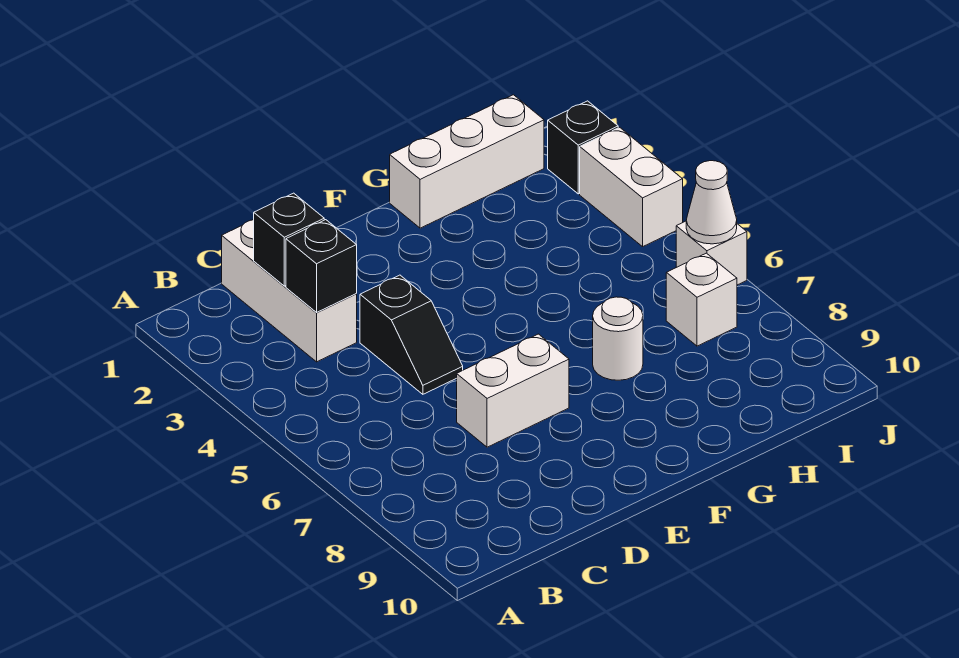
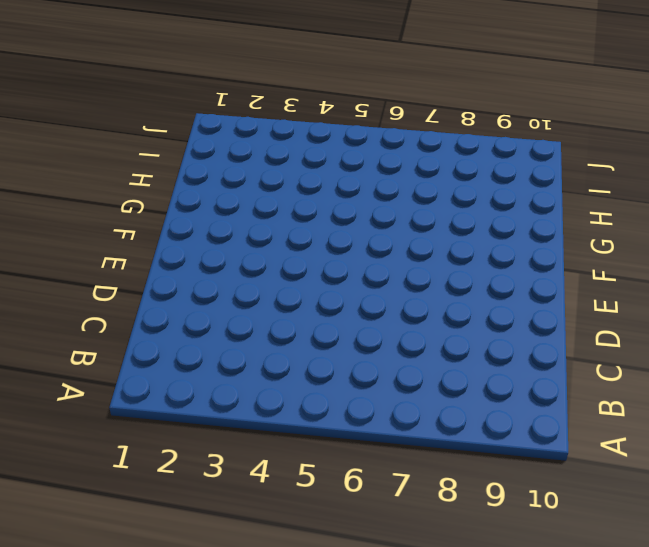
none -> white 1x3 brick [222,220,357,362]
none -> black 1x2 slope [360,275,463,394]
none -> white 1x2 brick [457,334,569,447]

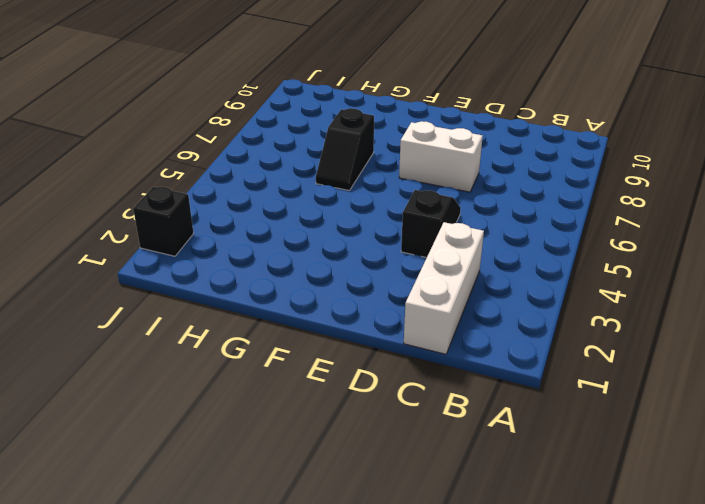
black 1x2 slope [316,108,374,191] -> white 1x1 round brick [593,297,643,380]
none -> white 1x3 brick [390,95,544,228]
none -> white 1x1 brick [666,253,737,346]
none -> white 1x2 brick [580,127,683,247]

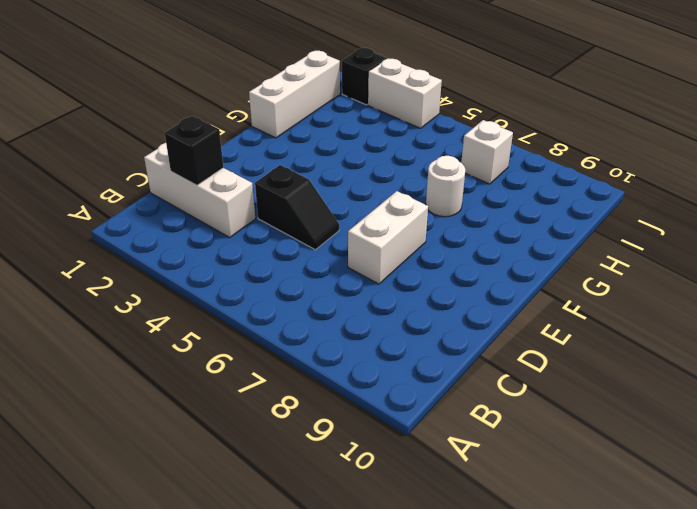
none -> white 1x1 brick [676,221,747,285]
none -> black 1x1 brick [286,220,357,312]
none -> white 1x1 cone [686,161,737,244]

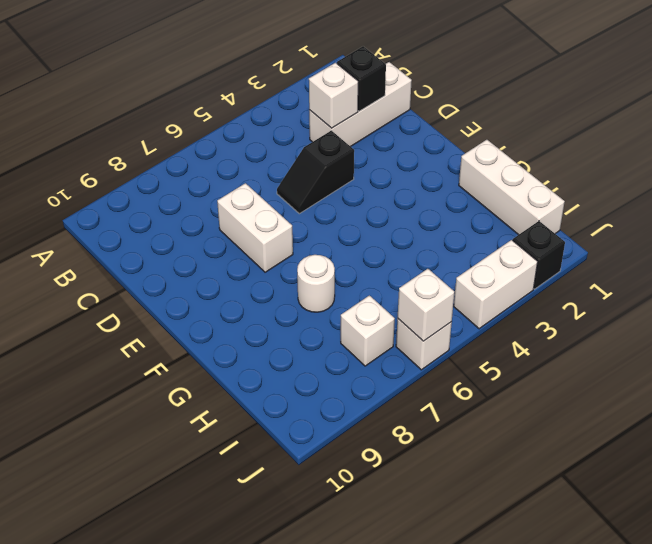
white 1x1 brick [309,63,358,128] -> black 1x1 brick [286,220,357,312]
white 1x1 brick [398,269,454,341] -> white 1x1 cone [686,161,737,244]

